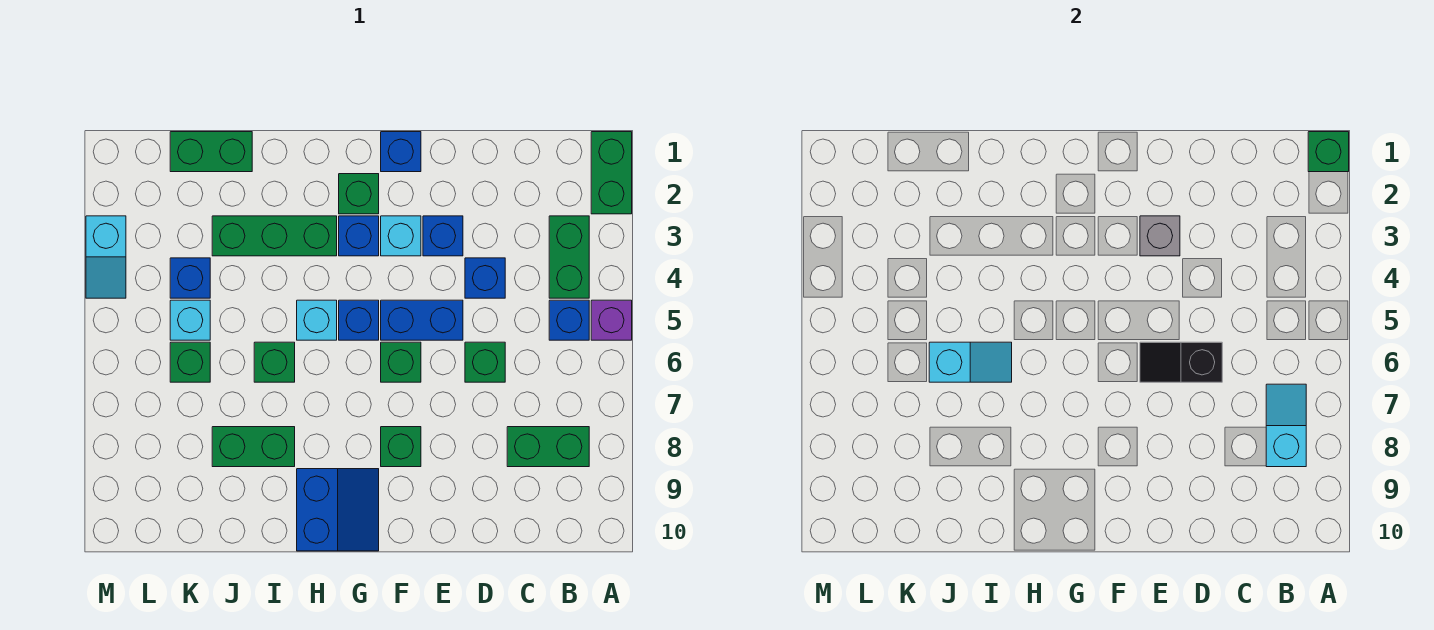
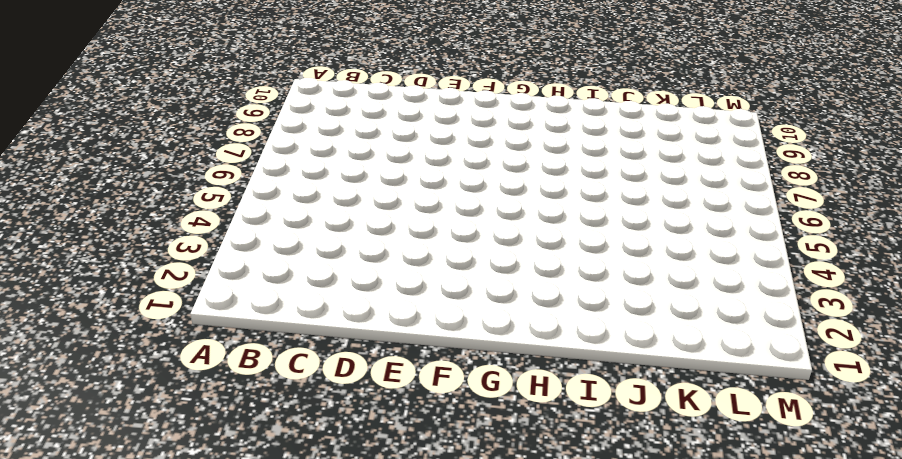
none -> green 1x2 brick [591,132,632,214]
none -> purple 1x1 brick [591,300,632,340]
none -> green 1x2 brick [549,216,589,298]
none -> blue 1x1 brick [549,300,589,340]

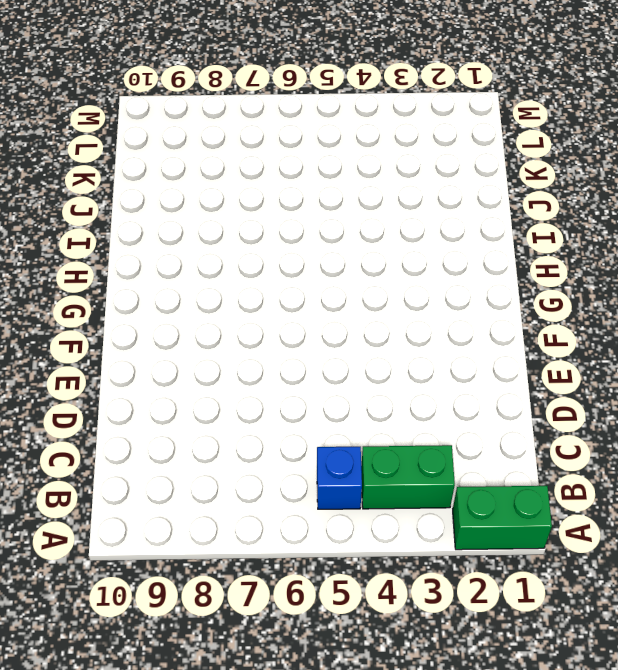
none -> purple 1x1 brick [591,300,632,340]
none -> green 1x2 brick [507,427,589,467]
none -> blue 1x1 brick [465,258,505,298]
none -> green 1x1 brick [465,342,505,382]

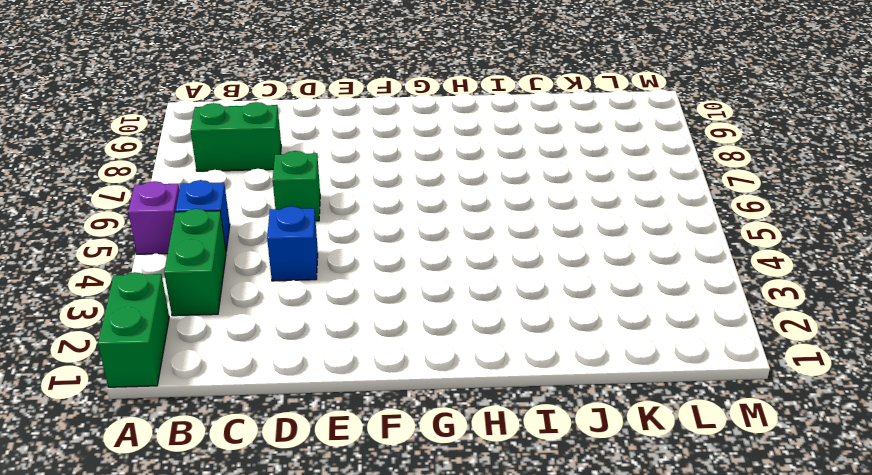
none -> blue 1x1 brick [423,216,463,256]
none -> blue 1x2 brick [381,300,463,340]
none -> blue 1x1 brick [381,132,421,172]
none -> cyan 1x1 brick [381,216,421,256]

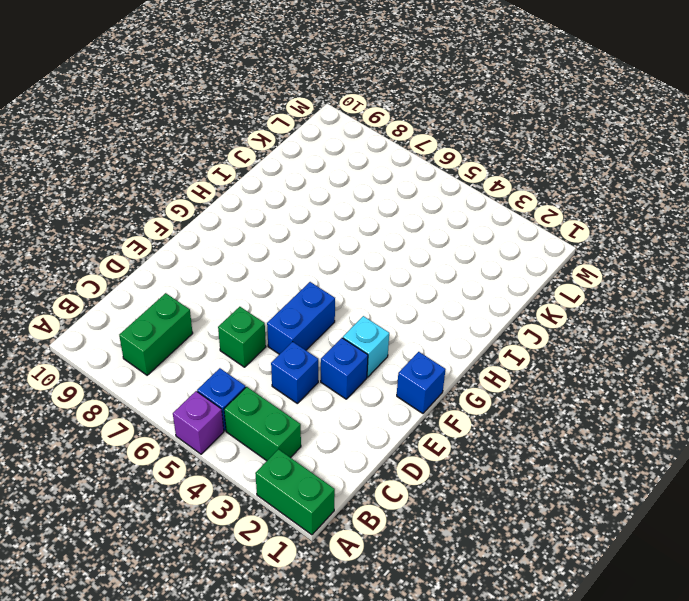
none -> green 1x1 brick [381,342,421,382]
none -> green 1x1 brick [381,427,421,467]
none -> green 1x1 brick [339,174,379,214]
none -> blue 1x1 brick [339,216,379,256]

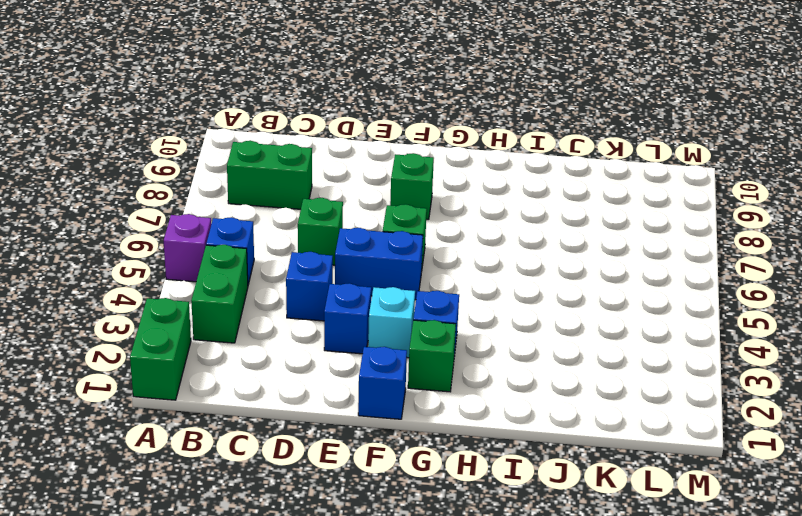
none -> blue 1x1 brick [339,300,379,340]
none -> blue 2x2 slope [297,469,379,551]
none -> green 1x3 brick [212,216,337,256]
none -> cyan 1x1 brick [297,300,337,340]

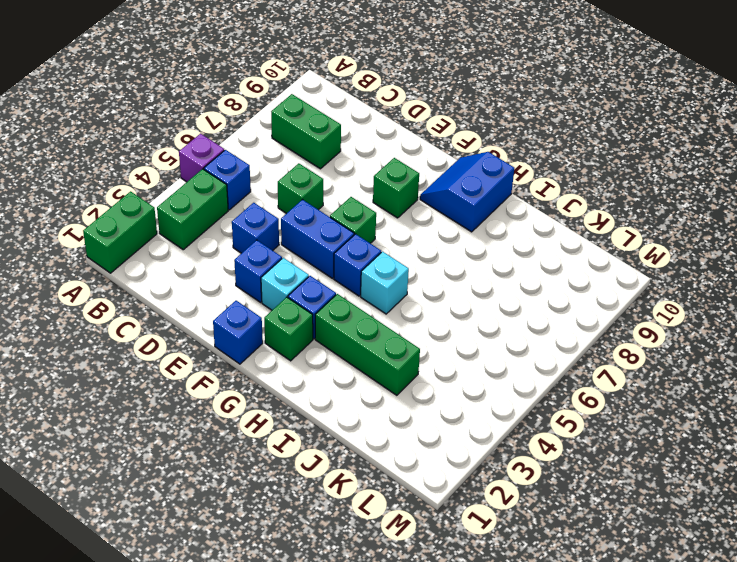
none -> green 1x1 brick [254,342,295,382]
none -> green 1x2 brick [212,427,295,467]
none -> green 1x2 brick [170,132,252,172]
none -> blue 1x1 brick [170,258,210,298]

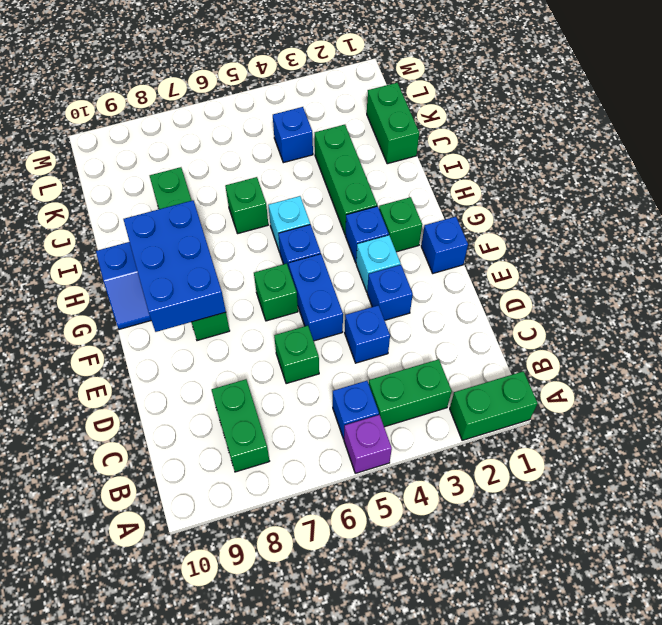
blue 2x3 brick [123,200,226,332] -> none
none -> cyan 1x1 brick [170,300,210,340]
none -> green 1x1 brick [170,342,210,382]
none -> cyan 1x2 slope [86,216,126,298]
none -> green 1x1 brick [1308,132,1349,172]

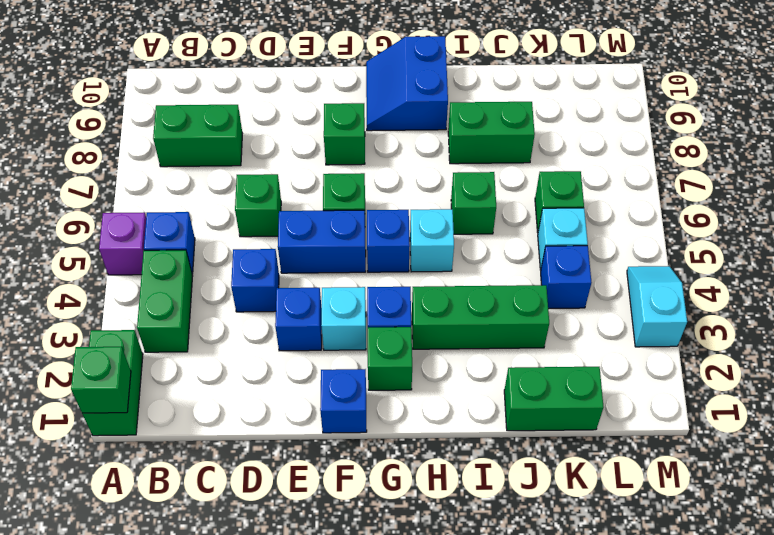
none -> cyan 1x2 slope [1266,384,1306,467]
none -> black 1x2 slope [1140,342,1222,382]
none -> grey 1x1 brick [1140,216,1180,256]
none -> cyan 1x2 slope [929,342,1012,382]

